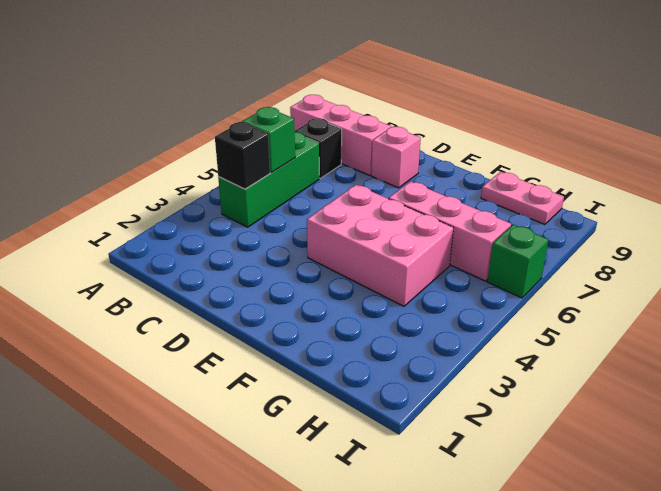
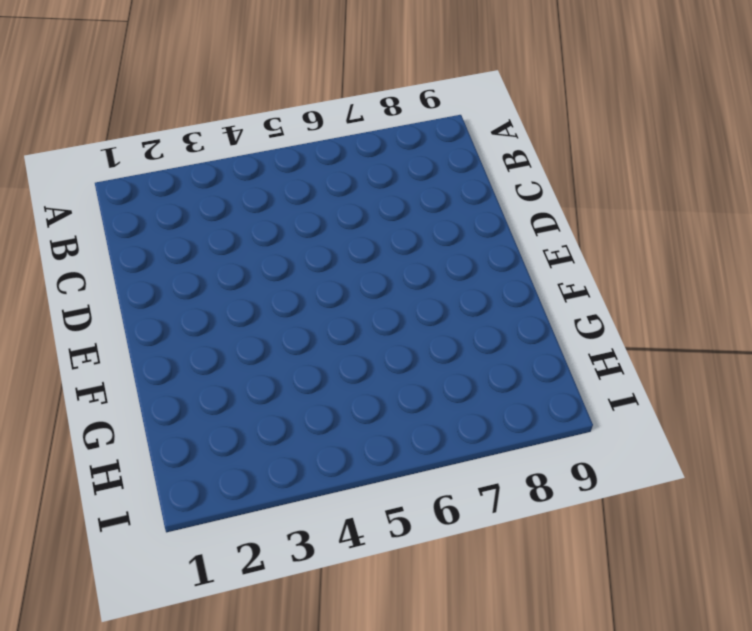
none -> pink 1x3 brick [290,95,391,176]
none -> green 1x3 brick [218,132,319,227]

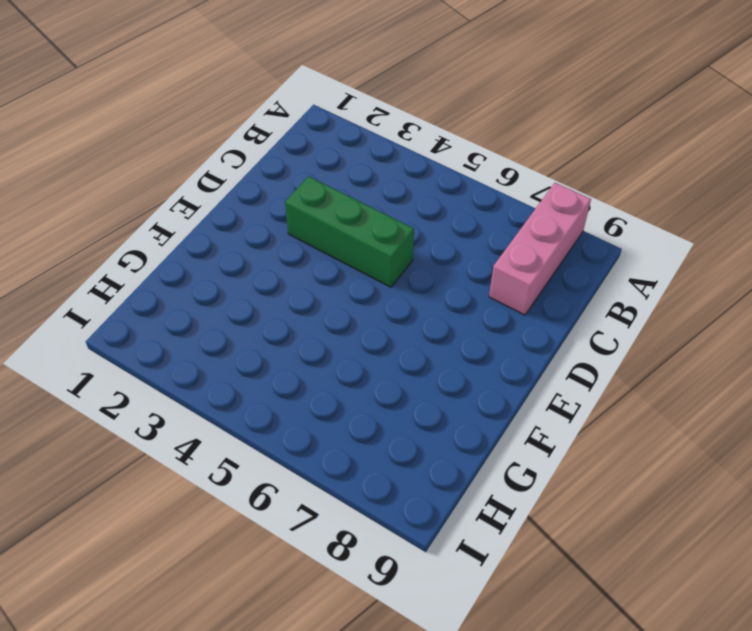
green 1x3 brick [285,176,414,287] -> green 1x3 brick moved to [218,132,319,227]
none -> black 1x1 brick [295,118,342,178]
none -> pink 1x1 brick [371,127,421,188]

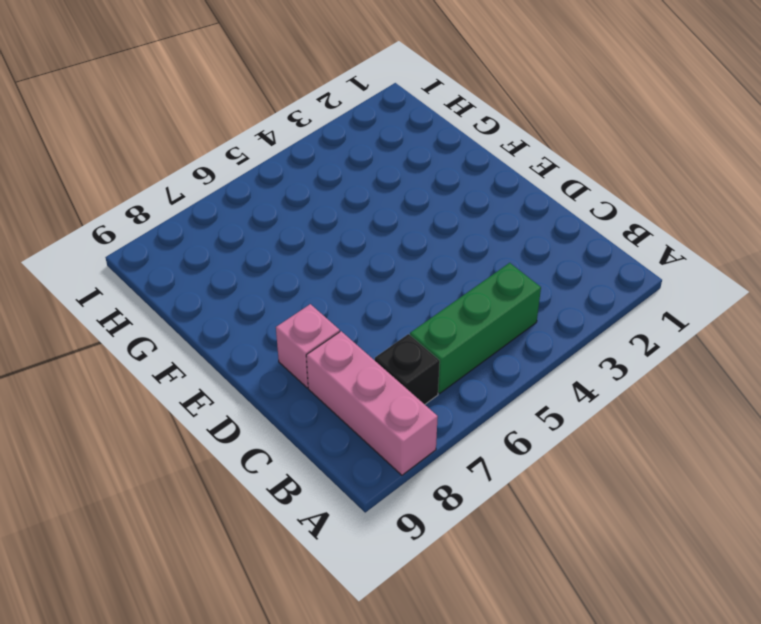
none -> pink 2x3 brick [307,185,453,306]
none -> pink 1x3 brick [389,181,511,281]

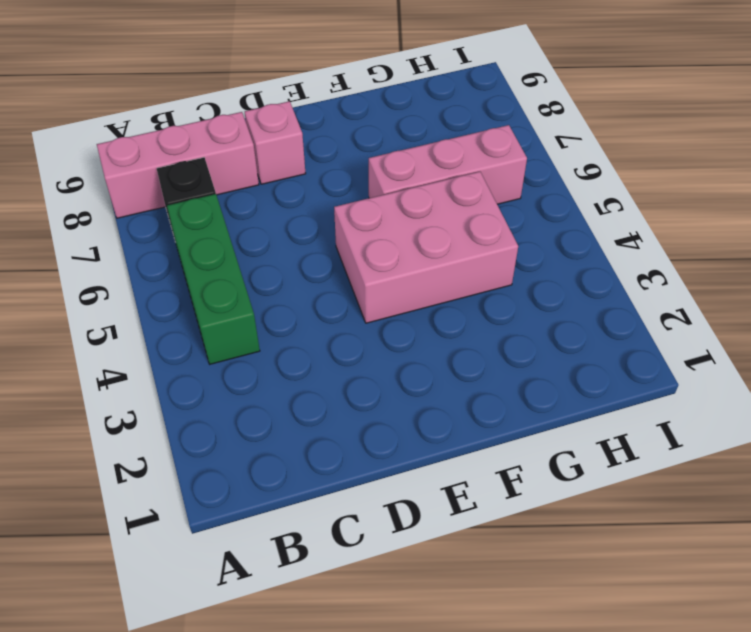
none -> pink 1x2 plate [481,172,564,224]
none -> green 1x1 brick [487,225,549,298]

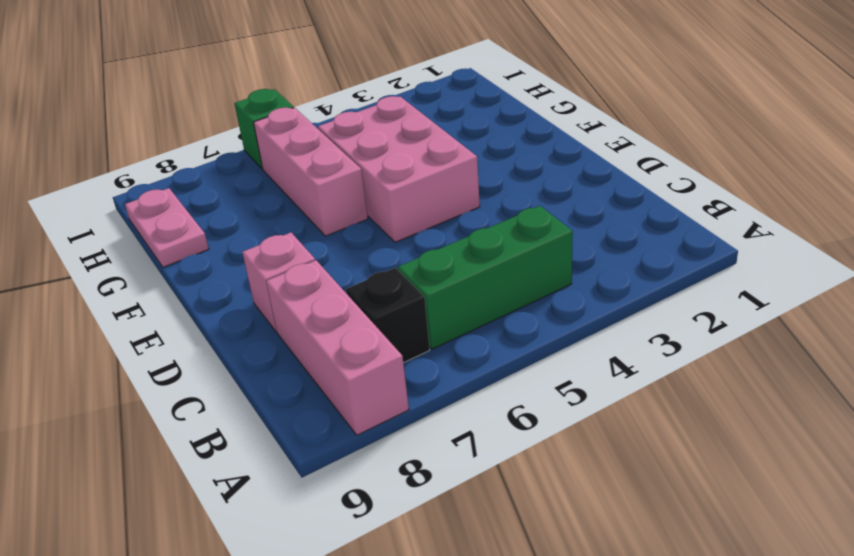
none -> black 1x1 brick [215,122,270,189]
none -> green 1x1 brick [242,107,295,173]

